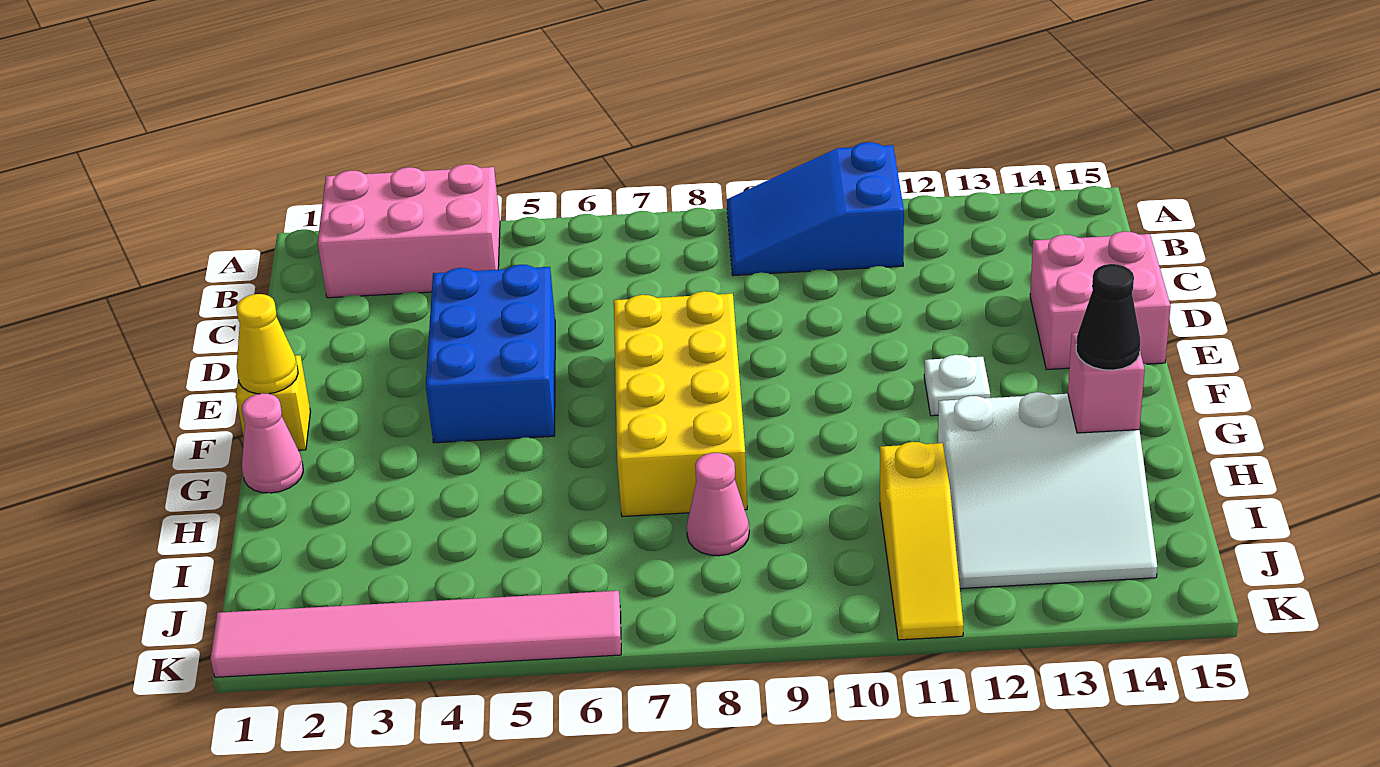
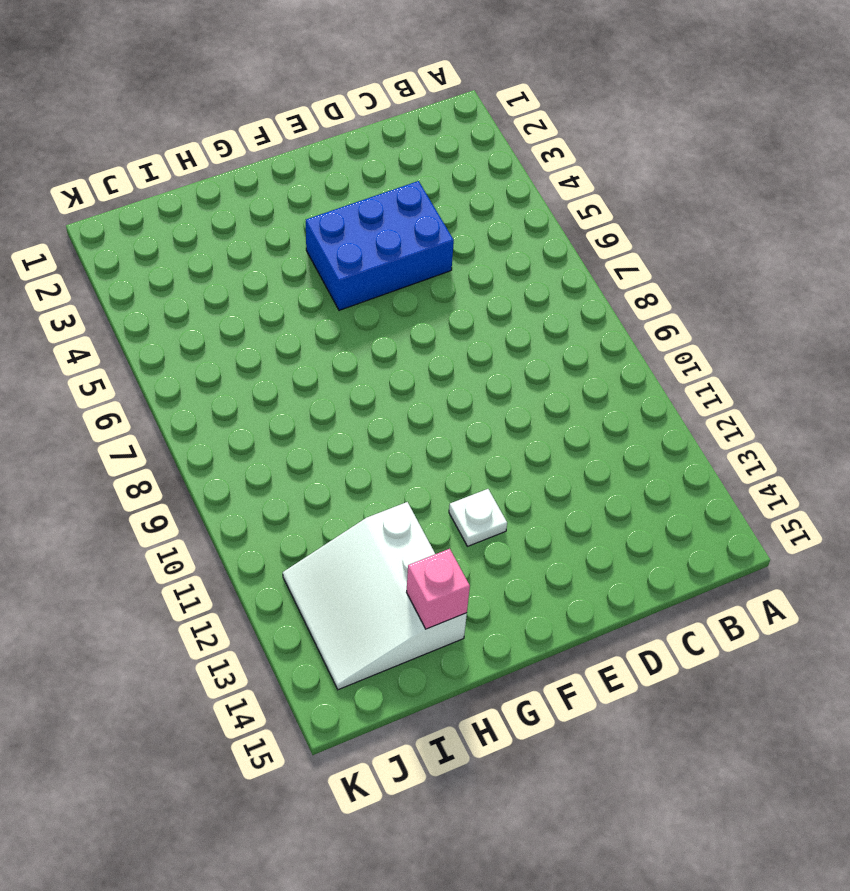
none -> pink 2x3 brick [318,164,500,298]
none -> blue 2x3 slope [727,142,904,276]
none -> pink 2x2 brick [1030,231,1171,370]

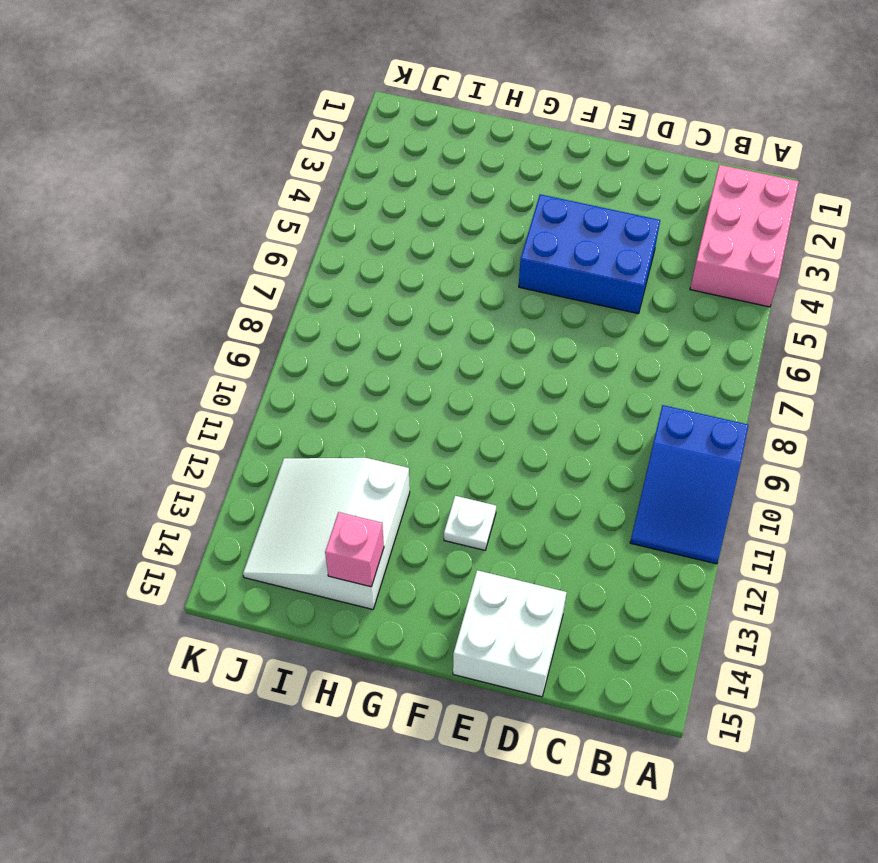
blue 2x3 slope [630,405,748,564] -> blue 2x3 slope turned to [727,142,904,276]
white 2x2 brick [453,570,567,697] -> pink 2x2 brick [1030,231,1171,370]
none -> yellow 2x4 brick [614,291,747,517]
none -> yellow 1x1 brick [236,355,310,450]
none -> pink 1x1 cone [242,393,303,493]

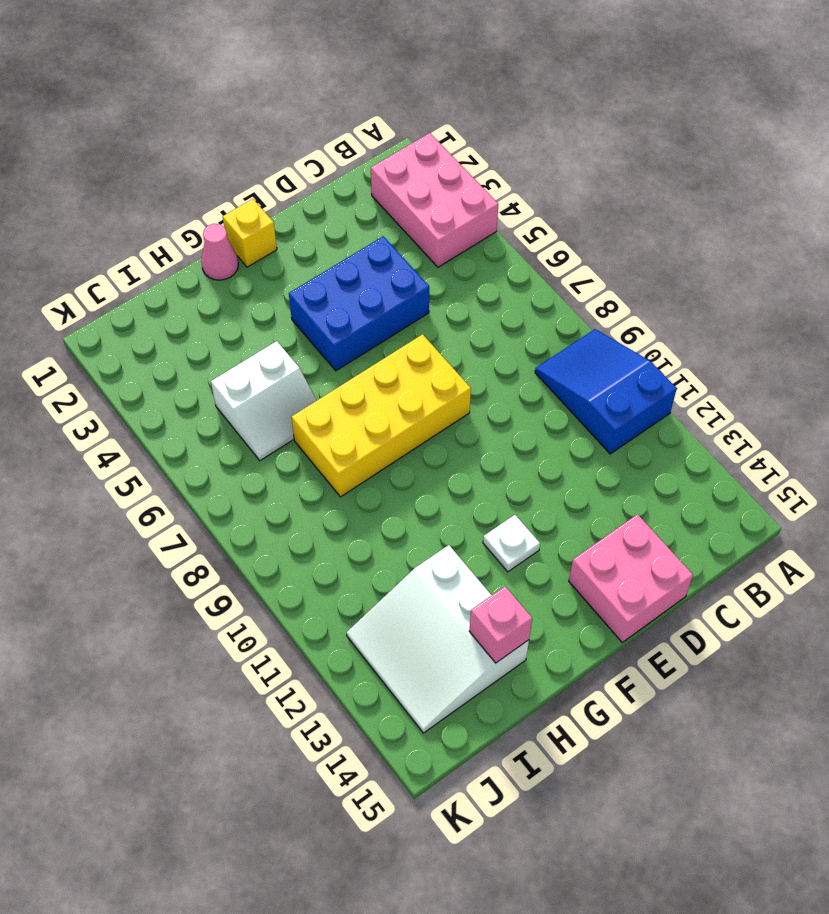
white 2x2 slope [211,341,317,461] -> none
none -> pink 1x1 cone [687,453,749,556]
none -> yellow 1x3 slope [880,442,963,640]
none -> pink 1x6 tile [211,591,621,677]

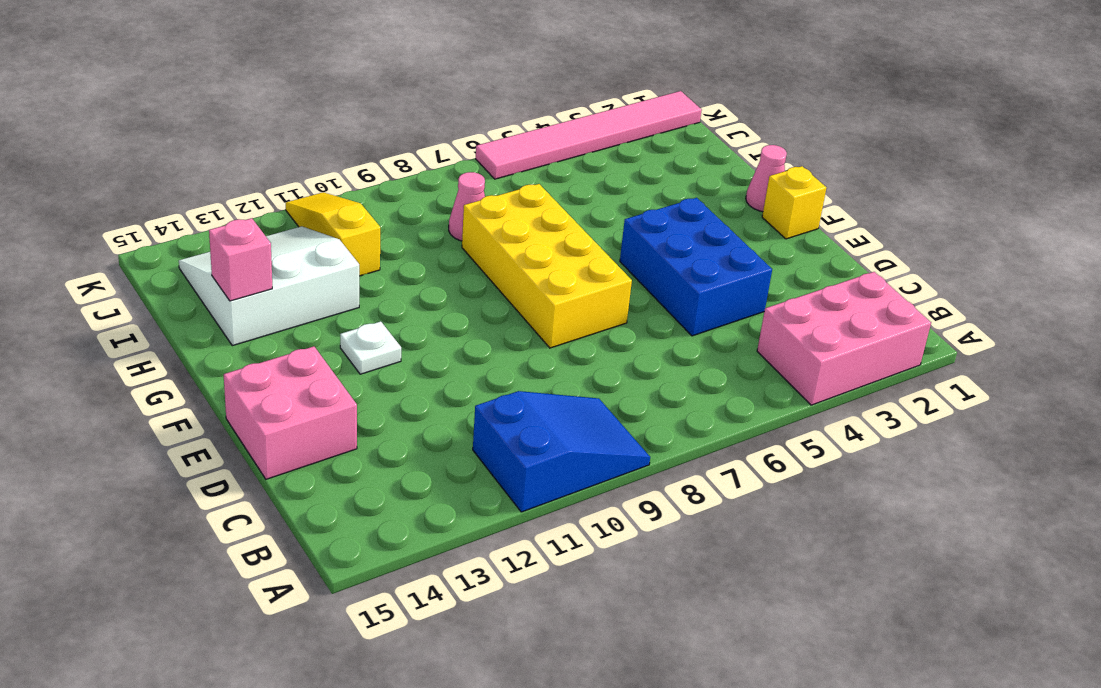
none -> yellow 1x1 cone [236,294,298,394]
none -> black 1x1 cone [1076,264,1140,370]

